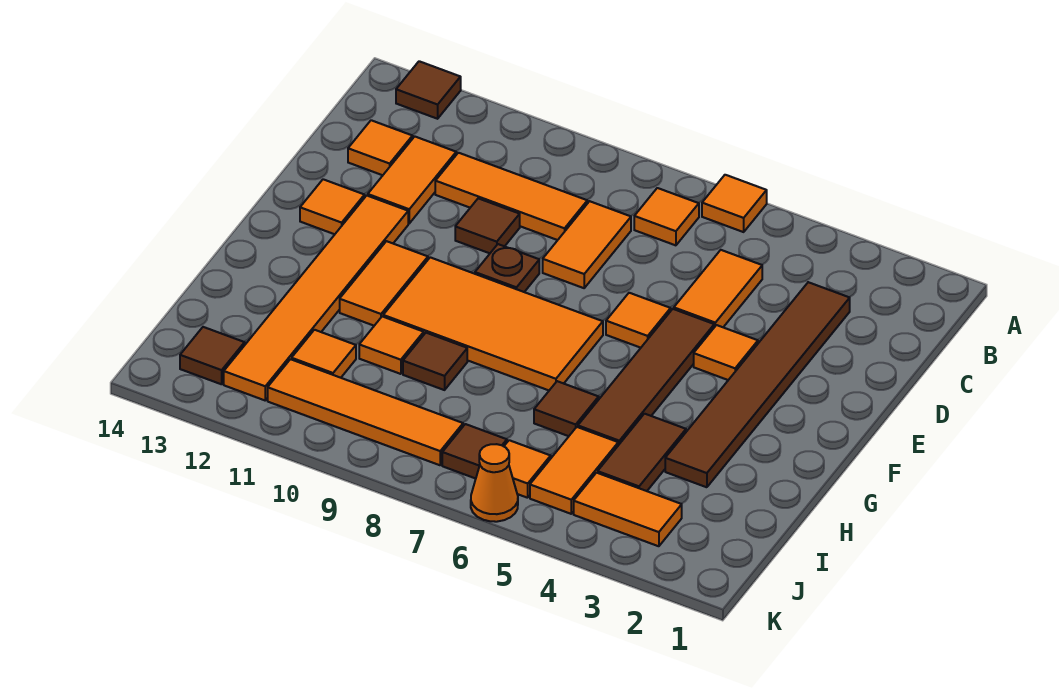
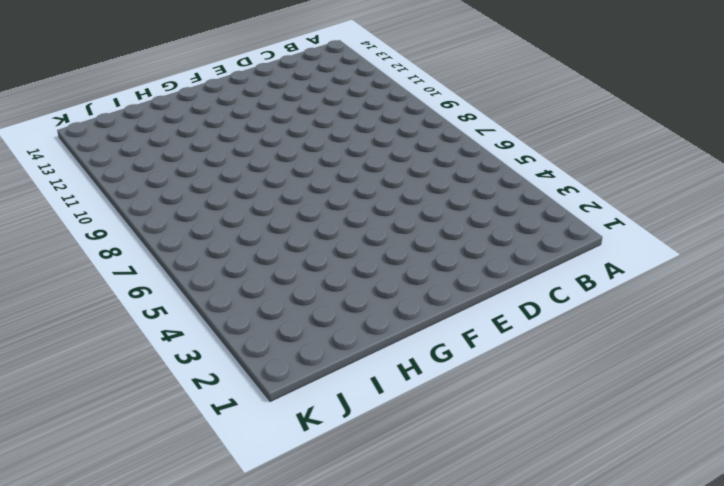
none -> orange 1x1 tile [702,175,767,232]
none -> brown 1x1 tile [396,61,461,119]
none -> orange 1x1 tile [634,188,699,245]
none -> brown 1x6 tile [665,282,850,487]

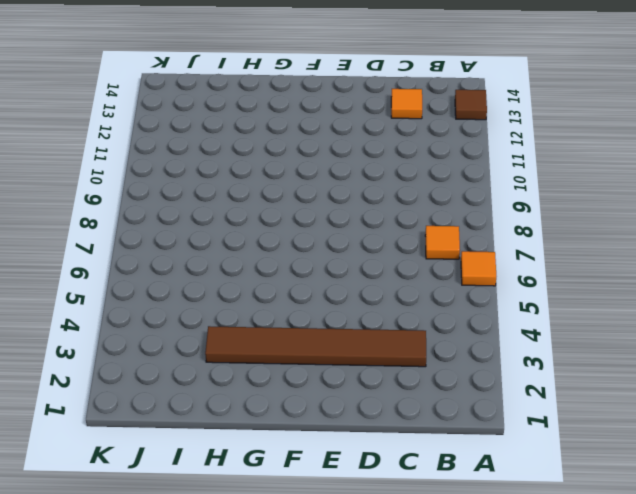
none -> orange 1x2 tile [674,250,762,327]
none -> orange 1x2 tile [543,201,631,288]
none -> orange 1x3 tile [435,153,587,240]
none -> orange 1x2 tile [368,137,456,223]

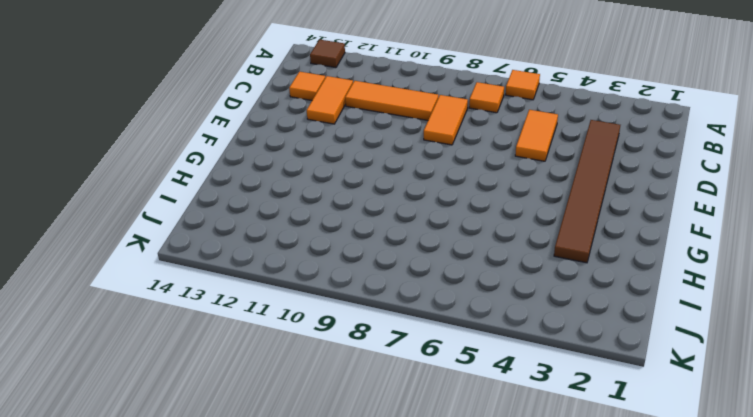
none -> brown 1x1 tile [455,198,520,253]
none -> orange 1x1 tile [694,325,758,380]
none -> brown 1x4 tile [578,309,714,445]
none -> orange 1x1 tile [606,293,671,348]

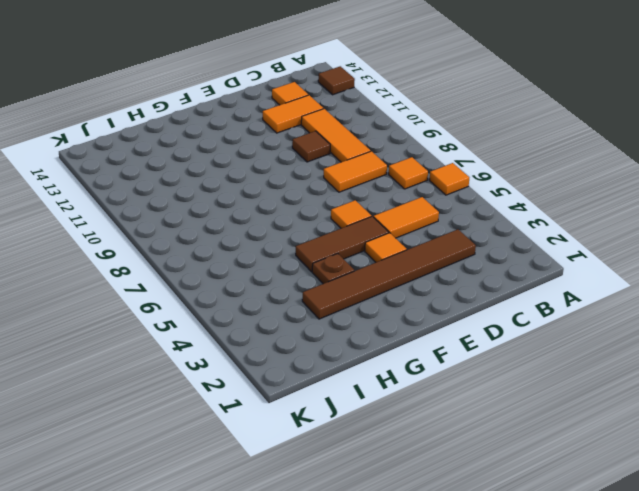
brown 1x3 tile [296,216,389,272] -> brown 1x4 tile [578,309,714,445]
brown 1x1 plate [312,254,354,284] -> brown 1x1 plate moved to [475,244,539,292]
none -> orange 1x6 tile [224,196,408,400]
none -> orange 1x1 tile [300,179,365,234]
none -> orange 2x4 tile [383,257,603,390]
none -> orange 1x2 tile [340,241,428,326]

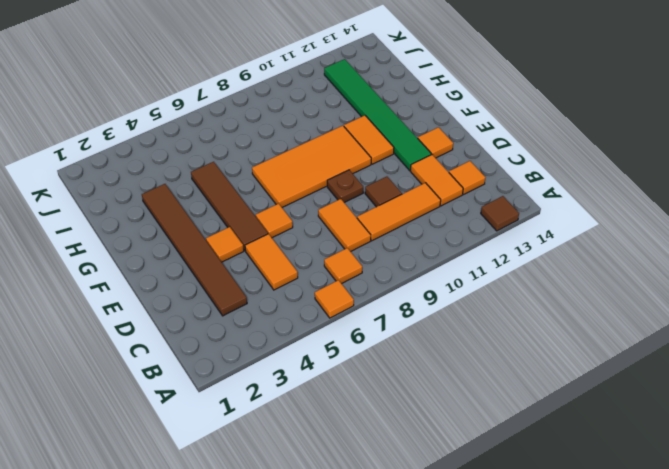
green 1x6 tile [324,59,431,170] -> orange 1x6 tile [224,196,408,400]
none -> brown 1x2 tile [598,414,686,491]
none -> brown 1x1 tile [534,381,599,436]
none -> brown 1x1 tile [403,333,467,390]
none -> orange 1x1 tile [359,316,424,374]

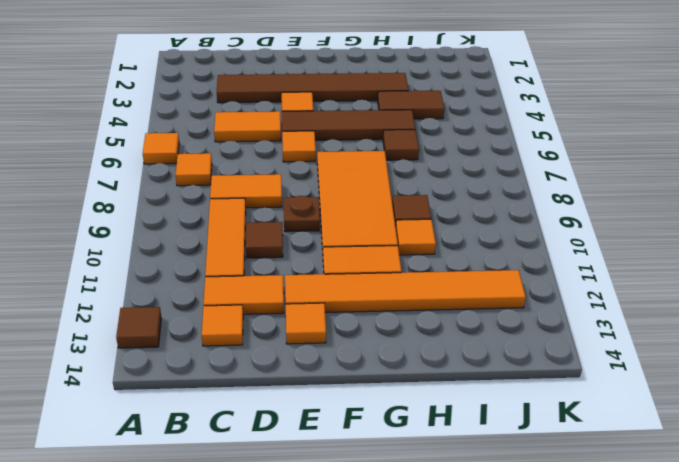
none -> orange 1x2 tile [530,427,618,514]
none -> orange 1x1 tile [292,330,356,378]
none -> orange 1x2 tile [574,473,682,546]
none -> orange 1x1 tile [504,440,551,498]

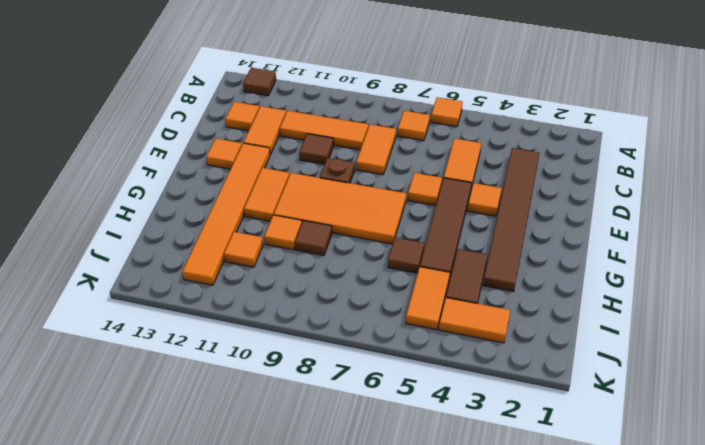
none -> orange 1x1 tile [504,440,551,498]
none -> brown 1x1 tile [442,424,507,479]
none -> orange 1x4 tile [268,359,463,465]
none -> brown 1x1 tile [180,327,245,384]

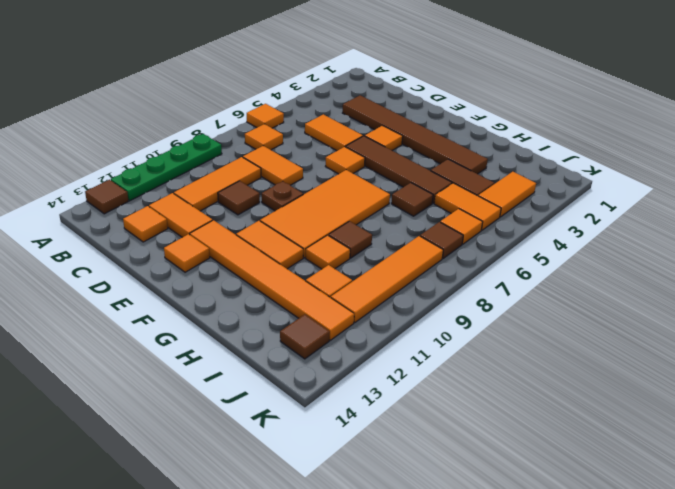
green 1x4 plate [111,134,222,201] -> none
none -> orange 1x1 cone [471,444,518,522]

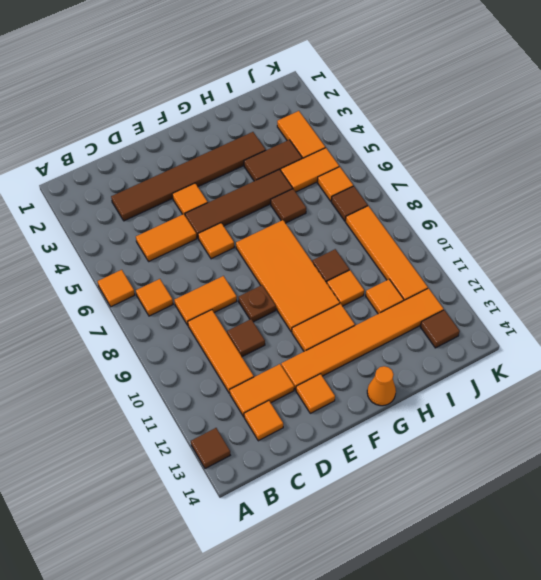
orange 1x1 cone [367,366,396,406] -> orange 1x1 cone moved to [471,444,518,522]

